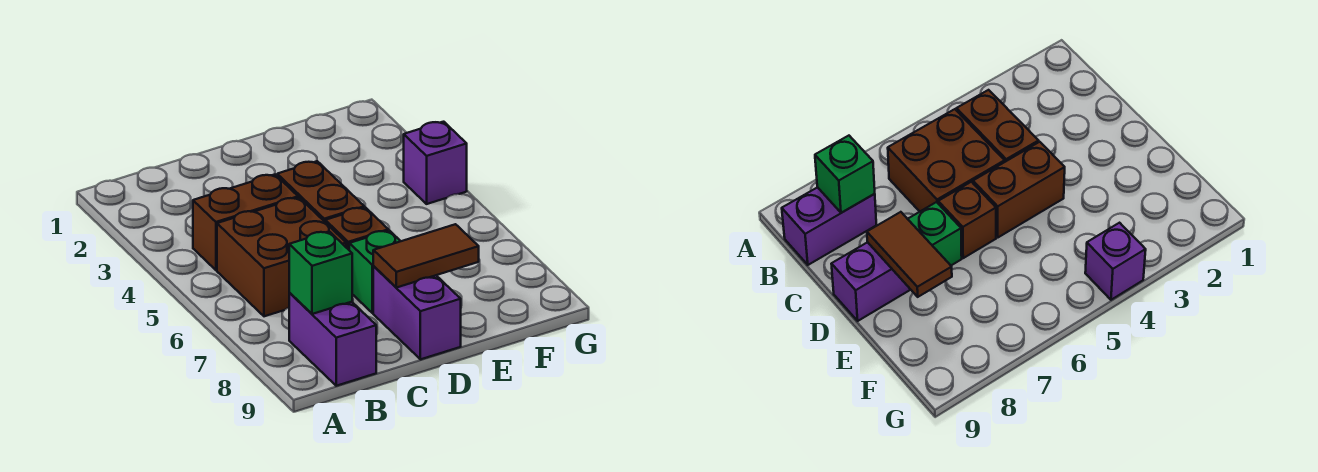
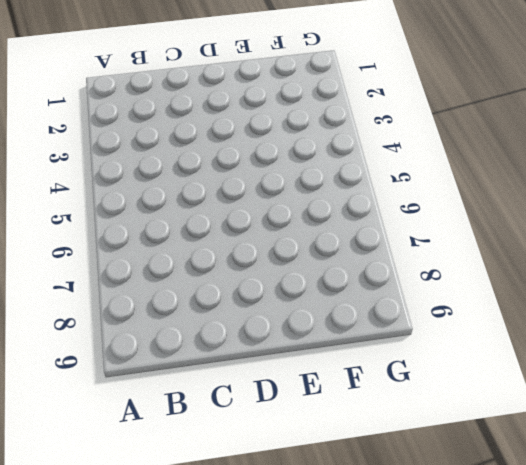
none -> brown 1x2 brick [193,174,298,270]
none -> brown 2x2 brick [217,198,346,316]

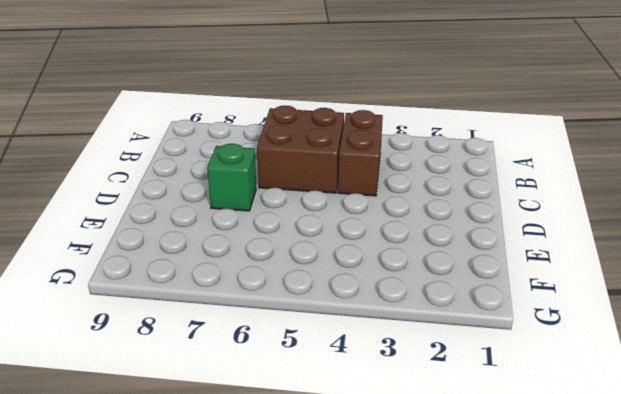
none -> purple 1x2 brick [289,293,376,386]
none -> brown 1x2 brick [277,161,364,222]

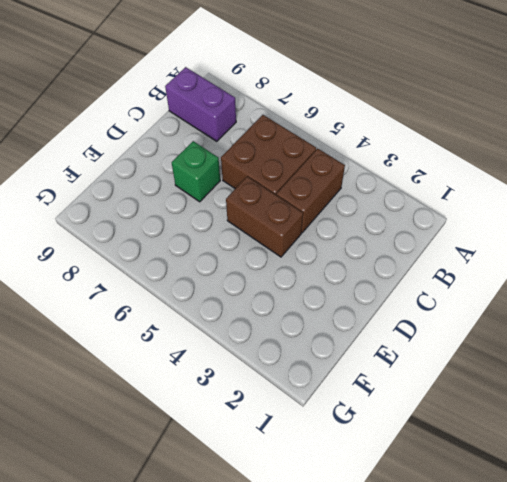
none -> brown 1x1 brick [325,207,388,250]
none -> purple 1x2 brick [373,267,461,359]

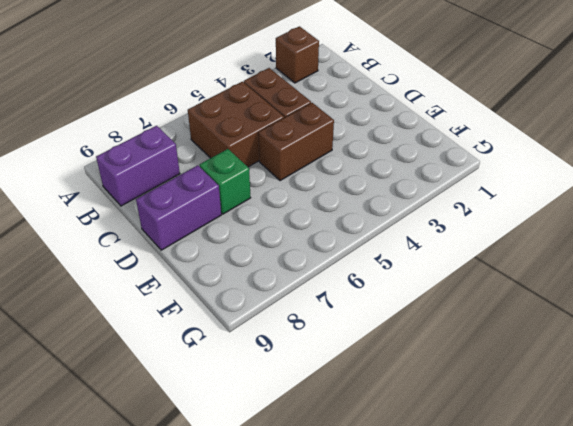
brown 1x1 brick [276,26,319,83] -> brown 1x1 brick moved to [325,207,388,250]
none -> purple 1x1 brick [404,122,467,204]
none -> green 1x1 brick [289,231,352,314]

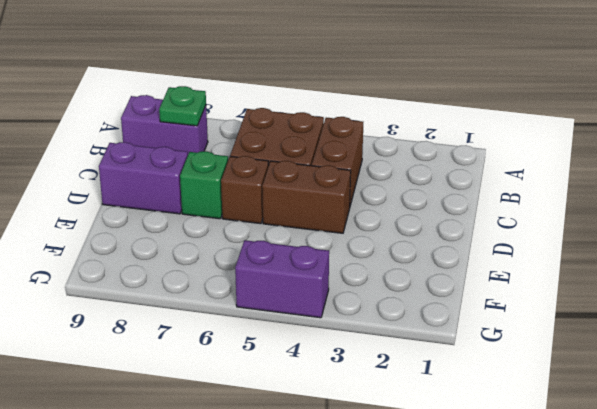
green 1x1 plate [159,86,206,126] -> green 1x1 brick [289,231,352,314]
purple 1x2 brick [235,240,329,318] -> purple 1x1 brick [404,122,467,204]
none -> brown 1x2 tile [373,224,479,288]

